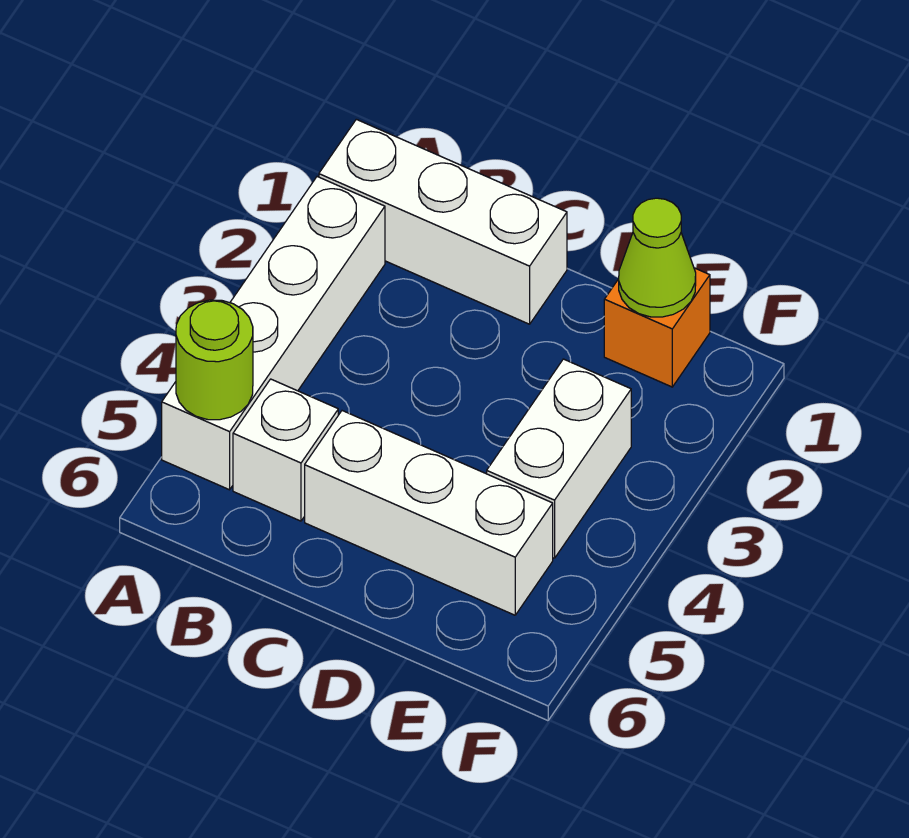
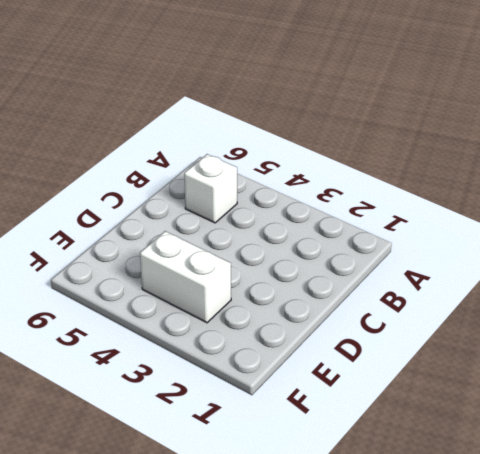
none -> white 1x3 brick [319,119,567,324]
none -> white 1x4 brick [162,177,385,490]

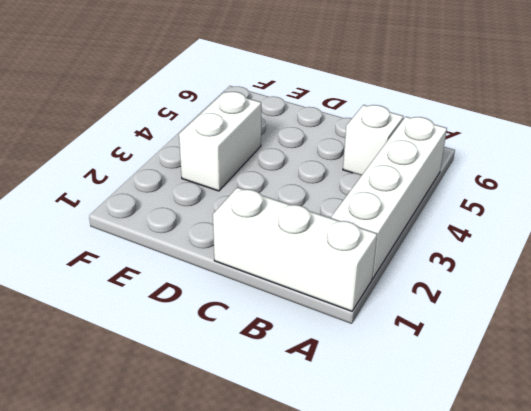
none -> white 1x3 brick [305,411,553,615]
none -> orange 1x1 brick [604,268,710,387]

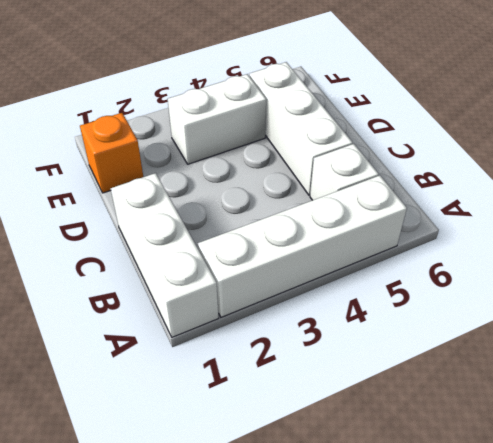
none -> lime 1x1 round brick [176,300,253,420]
none -> lime 1x1 cone [619,198,696,317]

